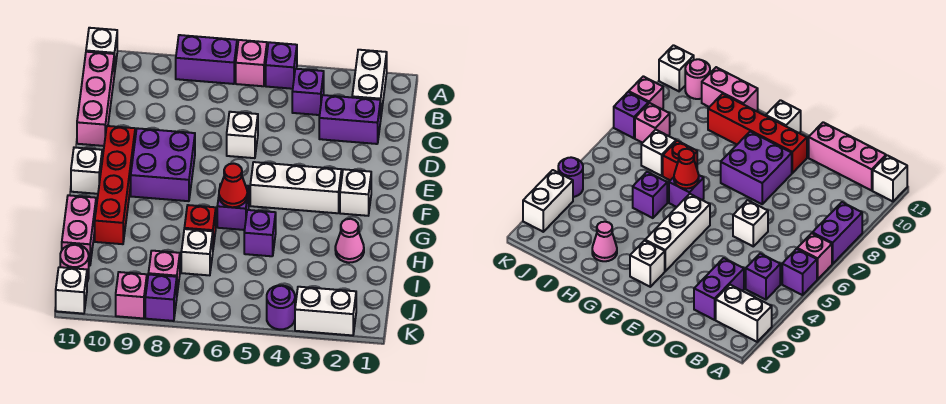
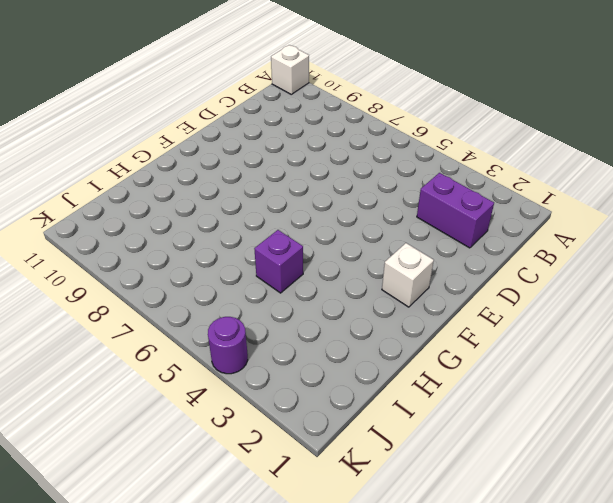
none -> white 1x2 brick [352,50,387,114]
none -> purple 1x1 brick [266,42,297,89]
none -> pink 1x1 brick [236,40,267,86]

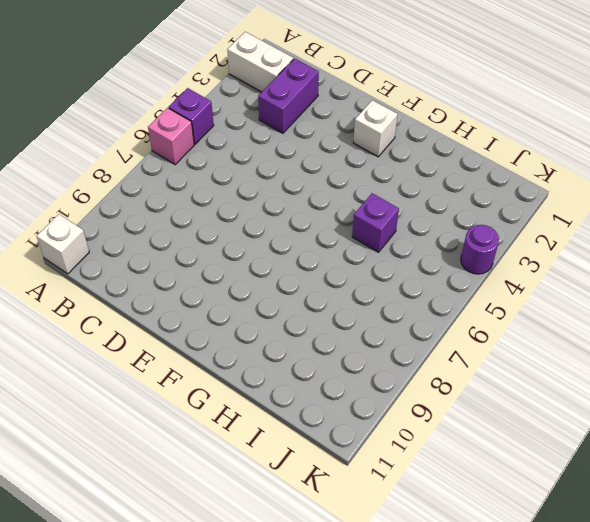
none -> purple 1x2 brick [176,35,237,84]
none -> purple 1x1 brick [292,69,324,115]
none -> pink 1x3 brick [77,52,114,146]

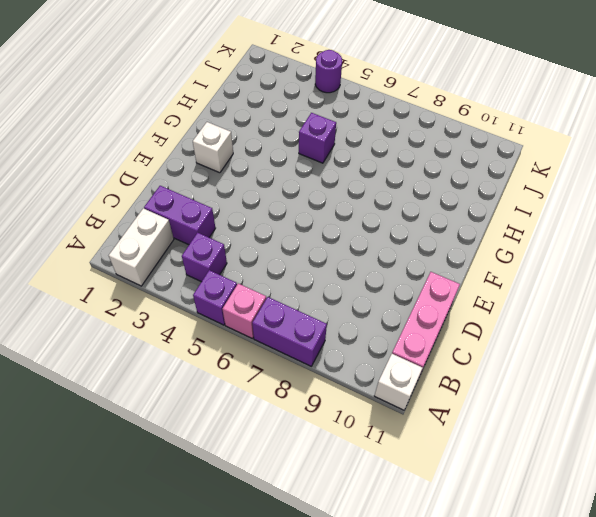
none -> white 1x1 brick [227,112,258,158]
none -> purple 2x2 brick [131,128,195,201]
none -> red 1x4 brick [95,126,135,244]

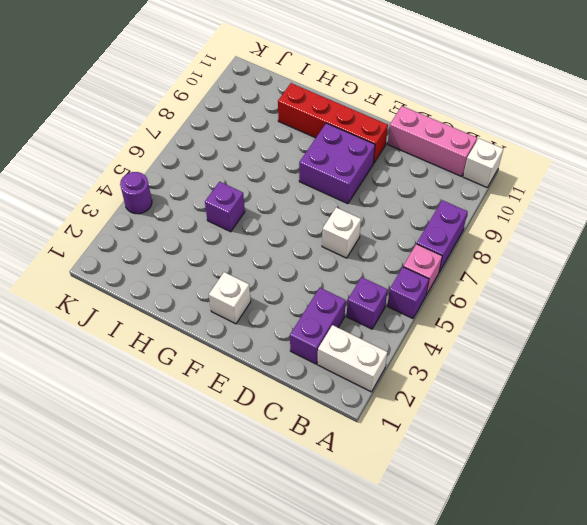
none -> white 1x3 brick [250,162,342,213]
none -> white 1x1 brick [71,147,102,194]
none -> purple 1x1 brick [217,184,249,230]

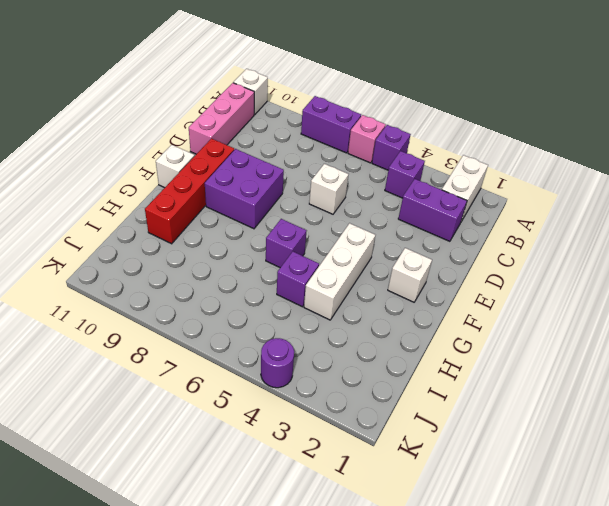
white 1x3 brick [304,223,375,320] -> white 1x3 brick turned to [250,162,342,213]
none -> pink 1x1 cone [335,219,364,263]
none -> red 1x1 brick [184,205,216,247]
none -> pink 1x2 brick [62,195,96,266]

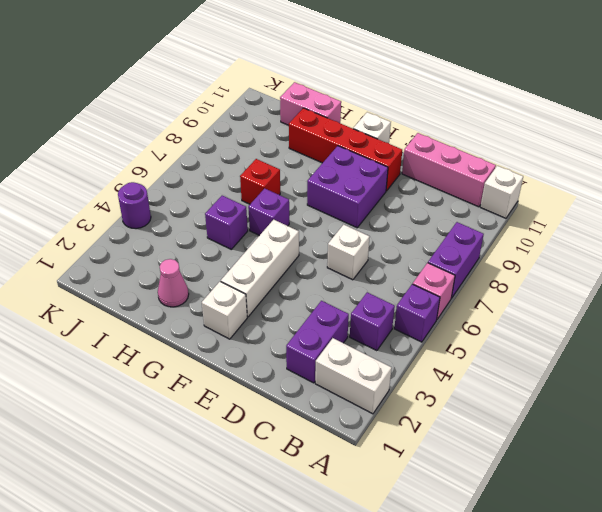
none -> white 1x1 brick [181,229,213,275]
none -> pink 1x1 brick [148,251,180,293]
none -> pink 1x1 round brick [60,244,89,282]

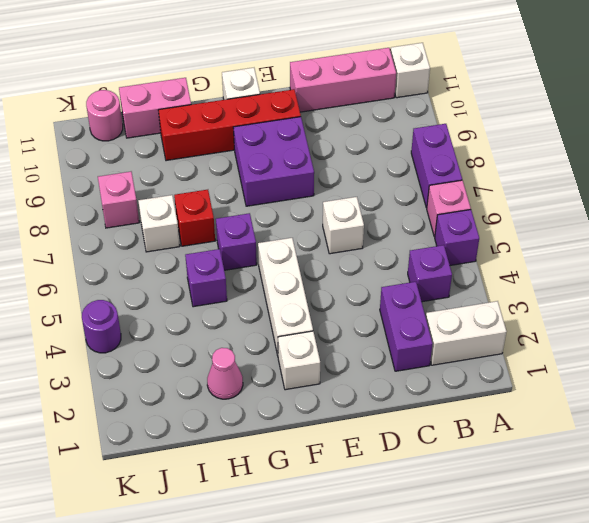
none -> white 1x2 brick [295,287,356,335]
none -> purple 1x1 brick [145,274,177,321]
none -> pink 1x1 brick [116,272,147,318]

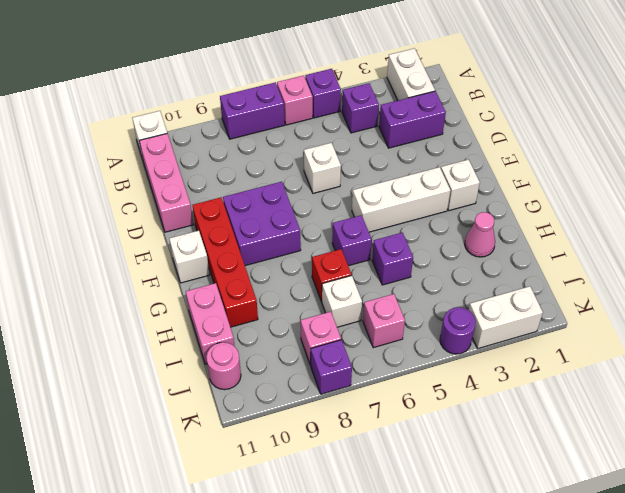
pink 1x1 brick [363,294,405,348] -> pink 1x1 brick moved to [116,272,147,318]
none -> white 1x1 brick [56,267,87,314]
none -> red 1x1 cone [219,164,247,207]

